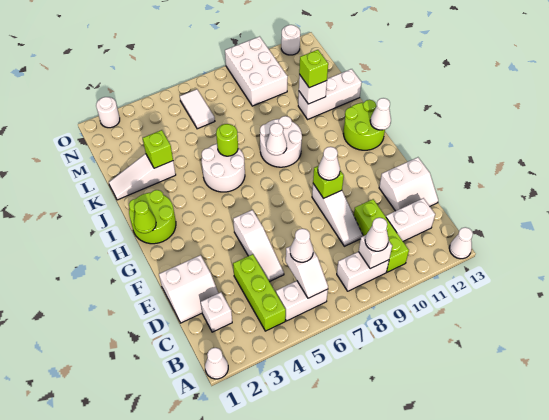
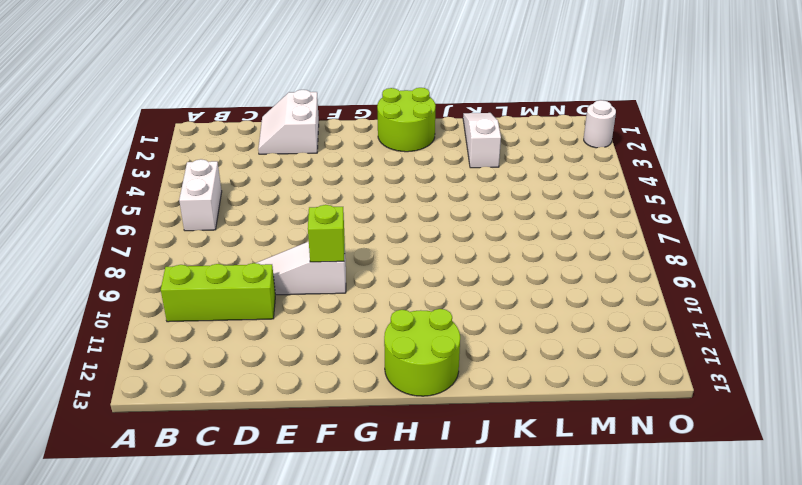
none -> white 1x1 cone [205,348,228,379]
none -> white 1x1 cone [449,227,473,259]
none -> lime 1x3 brick [233,254,286,331]
none -> white 1x2 brick [337,252,389,291]

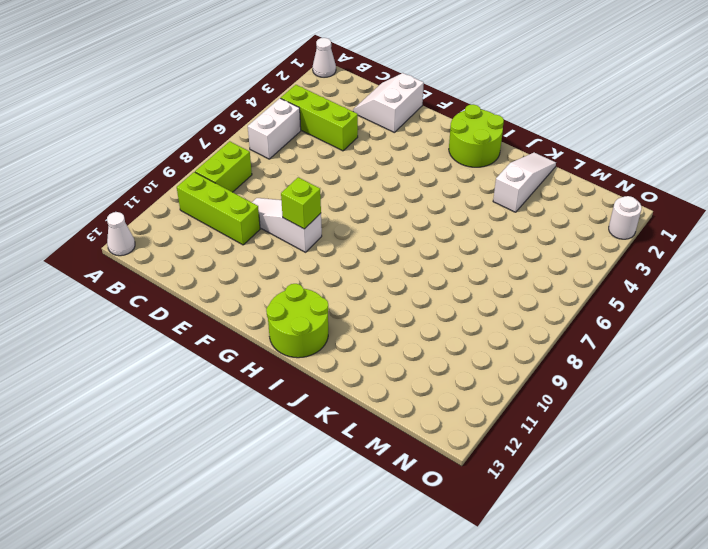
lime 1x2 brick [195,141,252,192] -> white 1x2 brick [337,252,389,291]
none -> white 1x1 brick [201,292,232,332]
none -> white 1x2 brick [386,198,435,241]
none -> white 1x3 slope [233,210,284,282]
none -> white 2x2 slope [379,157,438,211]

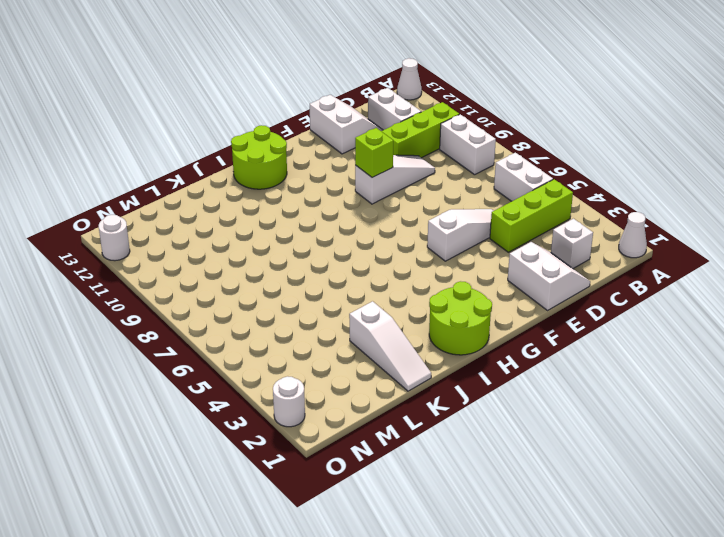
none -> white 2x2 round brick [202,144,245,192]
none -> white 2x2 round brick [260,116,302,167]
none -> white 1x3 brick [298,69,362,119]
none -> white 1x2 tile [180,89,215,129]

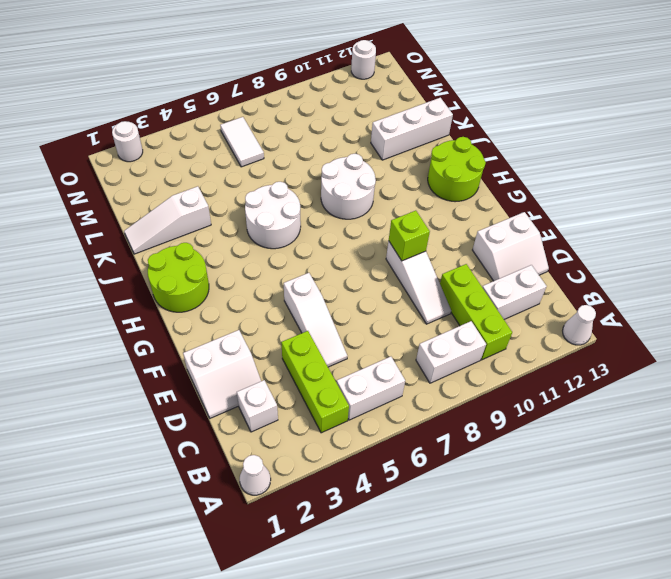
none -> white 2x3 brick [225,36,288,106]
none -> white 1x2 slope [286,246,328,298]
none -> white 1x1 brick [359,235,392,269]
none -> lime 1x1 cone [134,201,156,233]

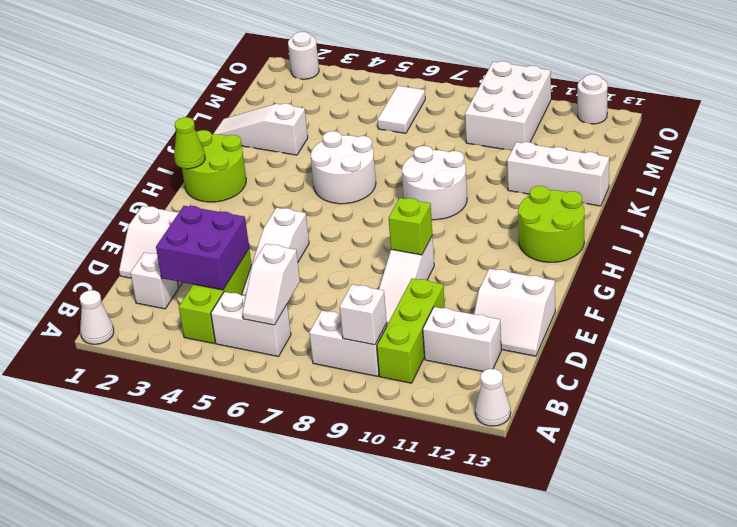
purple 2x2 brick [156,206,249,290] -> none
none -> white 1x1 cone [370,98,391,130]
none -> white 1x1 cone [266,123,287,155]
none -> lime 1x1 round brick [216,124,238,156]
none -> lime 1x1 brick [143,130,173,168]

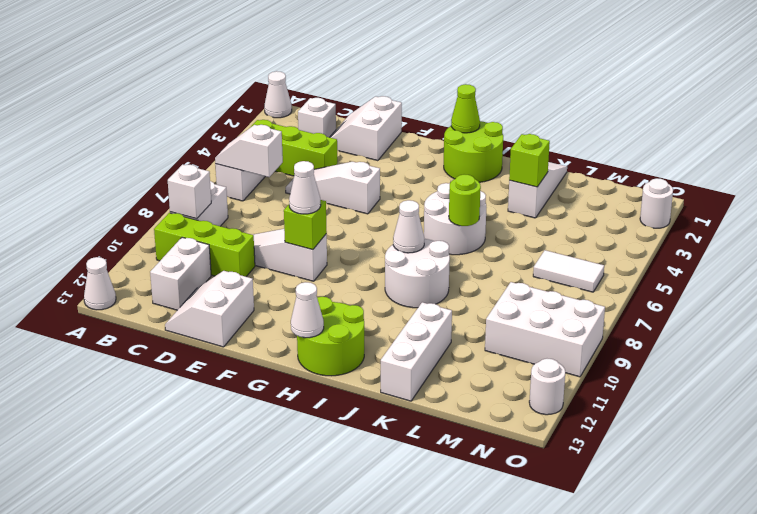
none -> white 1x1 brick [299,74,327,104]
none -> white 1x1 cone [365,218,389,251]
none -> white 1x1 cone [290,229,313,262]
none -> lime 1x1 brick [299,50,328,88]

